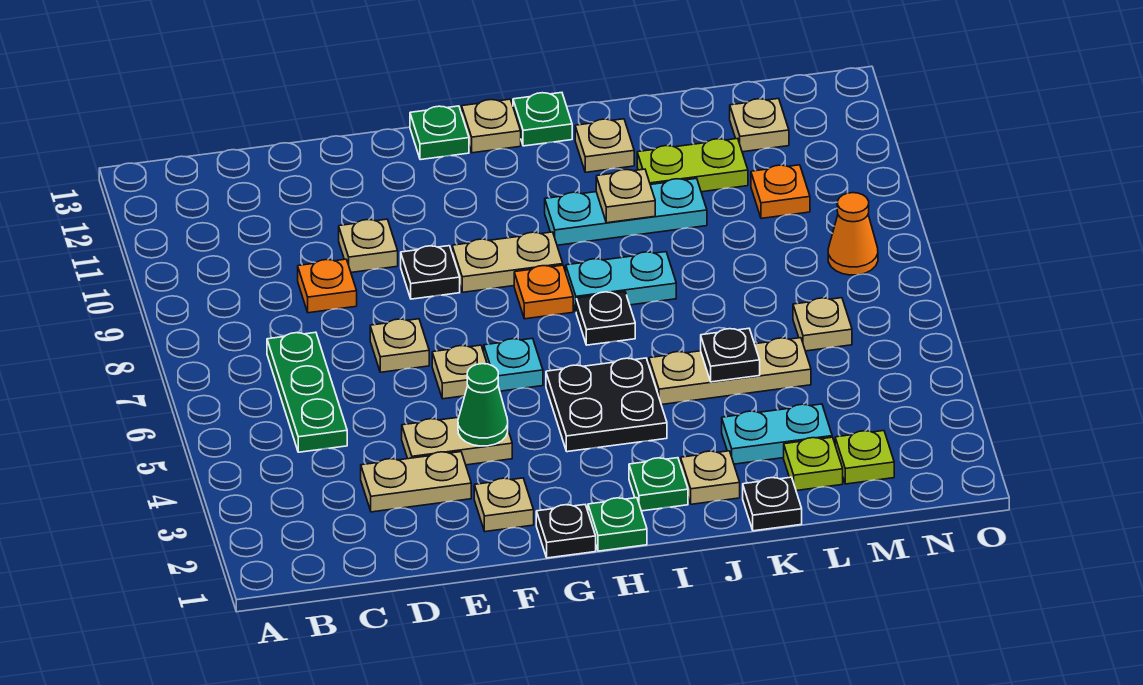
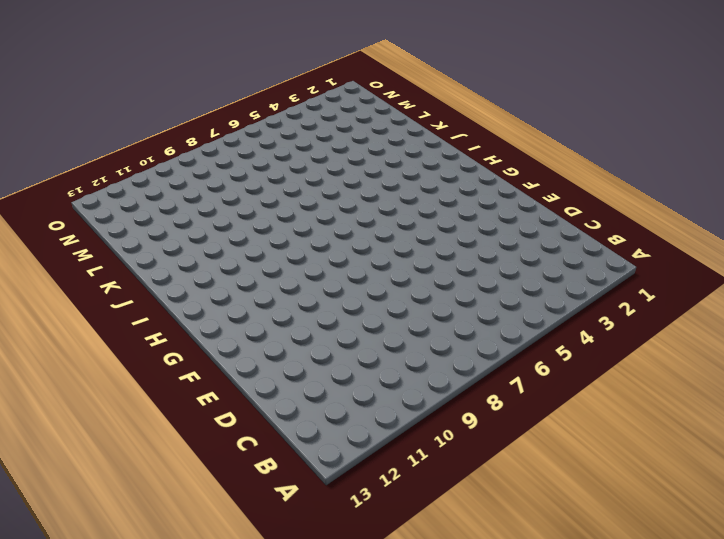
none -> green 1x3 plate [267,332,347,452]
none -> tan 1x2 plate [361,452,471,512]
none -> orange 1x1 plate [298,259,357,313]
none -> tan 1x2 plate [402,417,512,465]

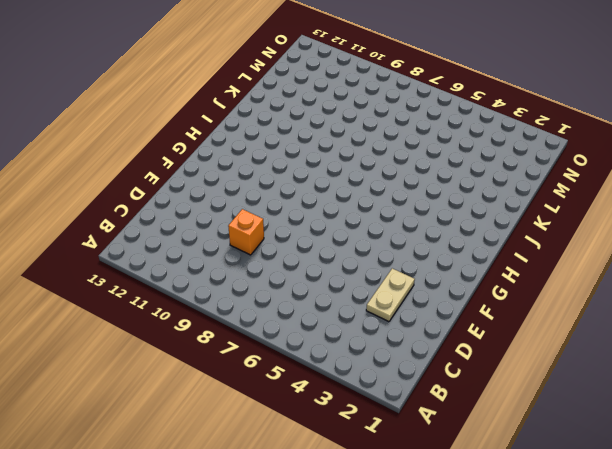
orange 1x1 brick [228,209,264,255] -> orange 1x1 plate [298,259,357,313]
none -> green 1x3 plate [267,332,347,452]
none -> tan 1x2 plate [402,417,512,465]
none -> tan 1x1 plate [370,319,429,372]
none -> tan 1x1 plate [339,219,398,272]

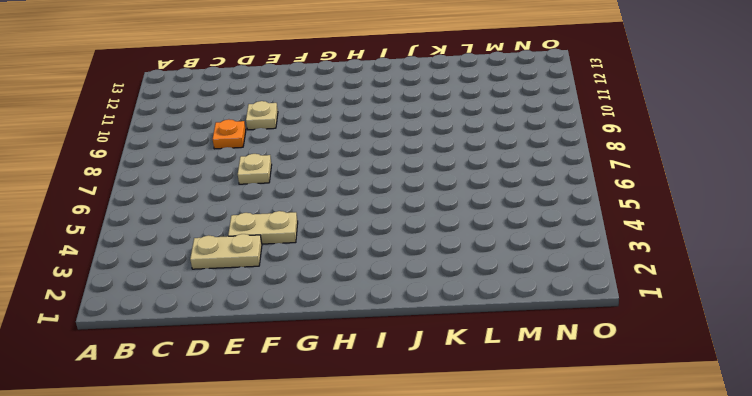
none -> green 1x3 plate [267,332,347,452]
none -> tan 1x1 plate [474,478,534,532]
none -> tan 1x1 plate [432,345,487,399]
none -> black 1x1 plate [401,246,460,299]

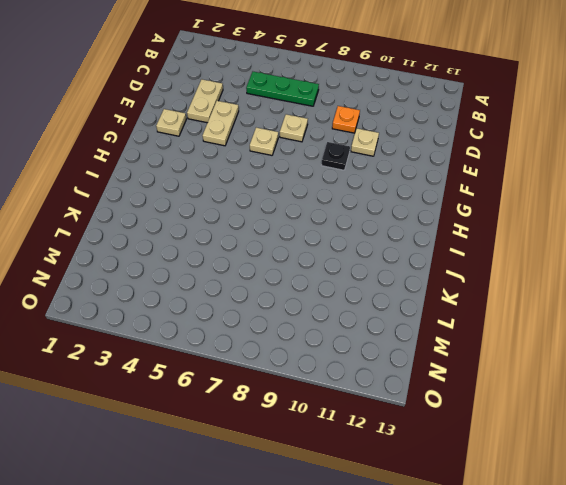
none -> black 1x1 plate [536,505,596,558]
none -> cyan 1x1 plate [484,338,543,391]
none -> tan 1x2 plate [452,232,563,292]
none -> green 1x1 plate [410,106,469,160]

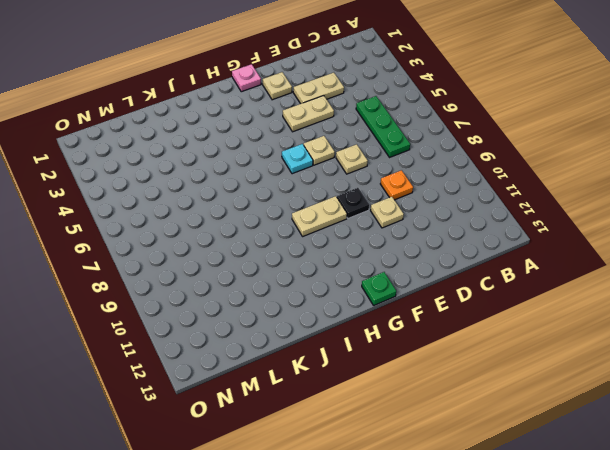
pink 1x1 plate [232,64,261,92] -> black 1x1 plate [536,505,596,558]
none -> green 1x1 plate [588,498,647,551]
none -> black 2x2 plate [546,358,667,452]
none -> orange 1x1 plate [514,265,573,319]
none -> tan 1x1 plate [462,99,521,153]

